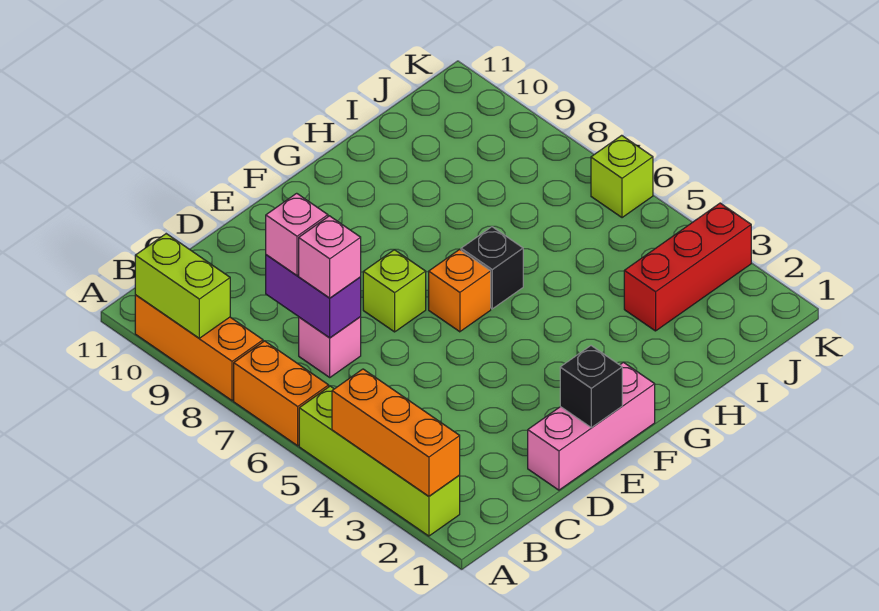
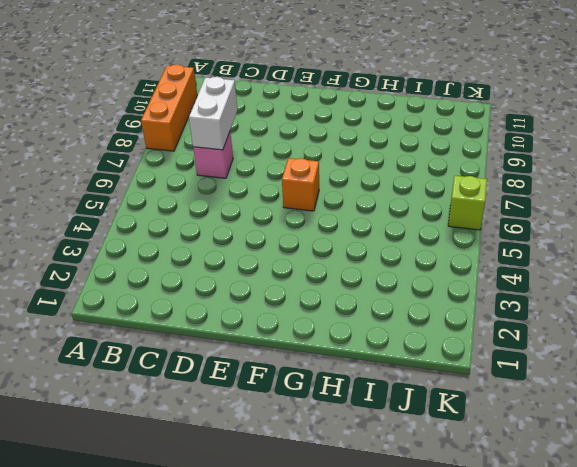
white 1x2 brick [189,77,237,150] -> purple 1x2 brick [266,255,361,338]
none -> lime 1x4 brick [299,386,460,536]
none -> orange 1x2 brick [234,341,329,446]
none -> pink 1x3 brick [528,362,655,490]

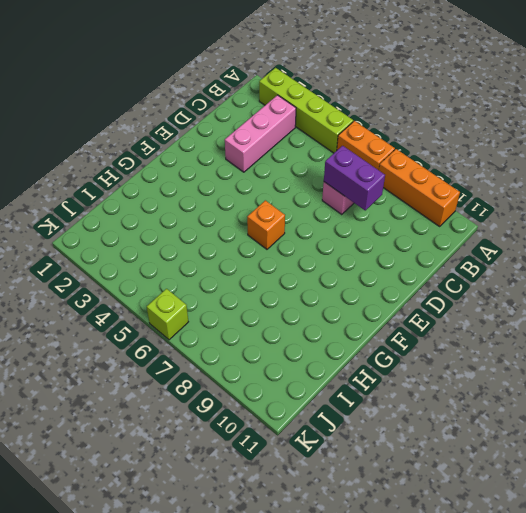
pink 1x3 brick [225,95,296,172] -> pink 1x3 brick moved to [528,362,655,490]
none -> lime 1x1 brick [363,250,426,332]
none -> black 1x1 brick [461,227,523,309]
none -> red 1x3 brick [624,203,751,331]

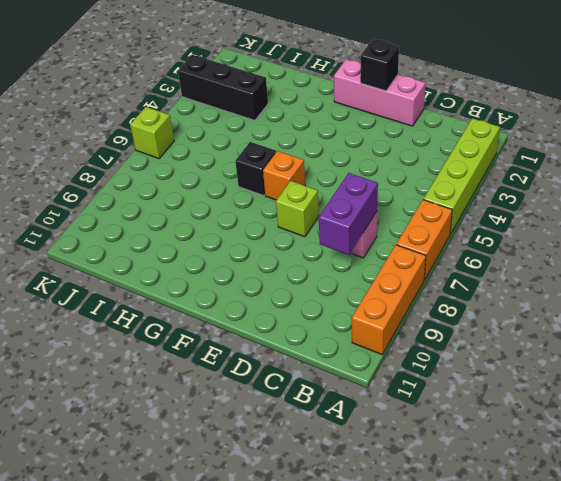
black 1x3 brick [178,55,268,120] -> red 1x3 brick [624,203,751,331]
none -> orange 1x3 brick [332,369,460,496]
none -> lime 1x2 brick [135,234,230,338]
none -> pink 1x1 brick [299,216,361,298]

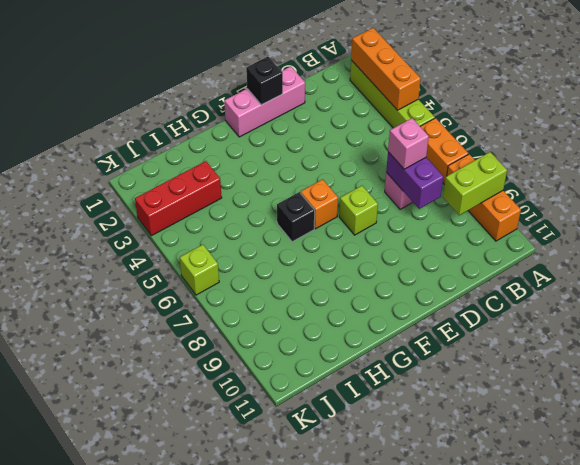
lime 1x2 brick [443,152,507,215] -> lime 1x2 brick turned to [135,234,230,338]
none -> pink 1x1 brick [266,193,328,276]

